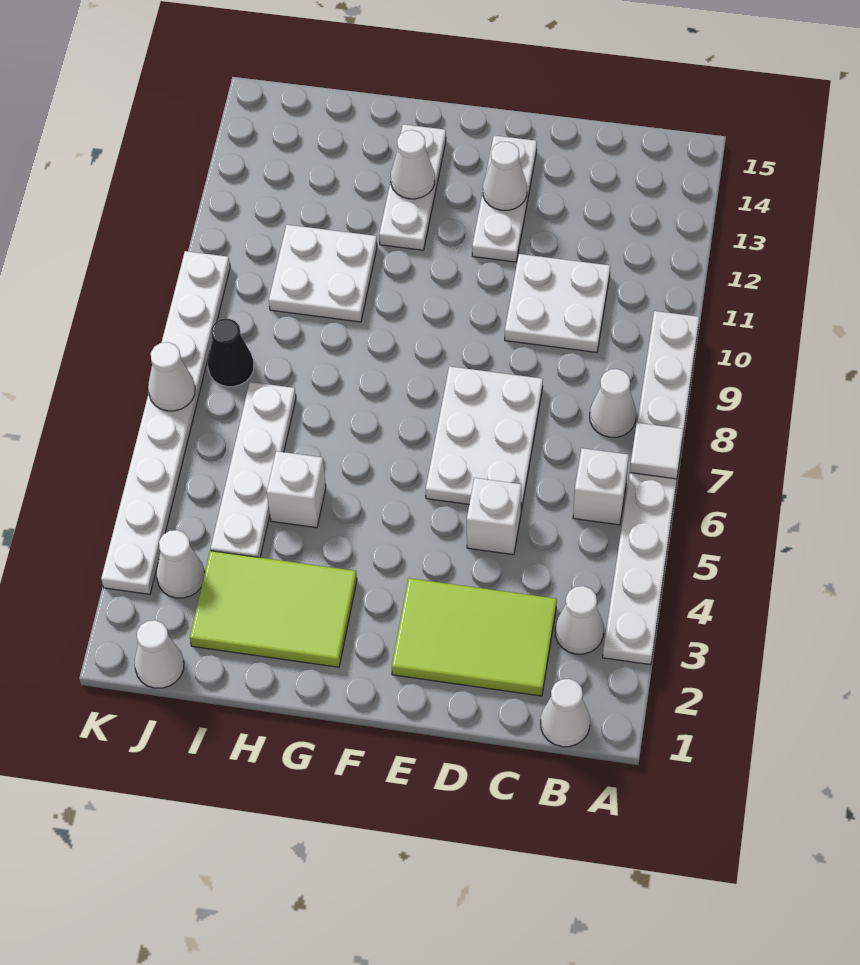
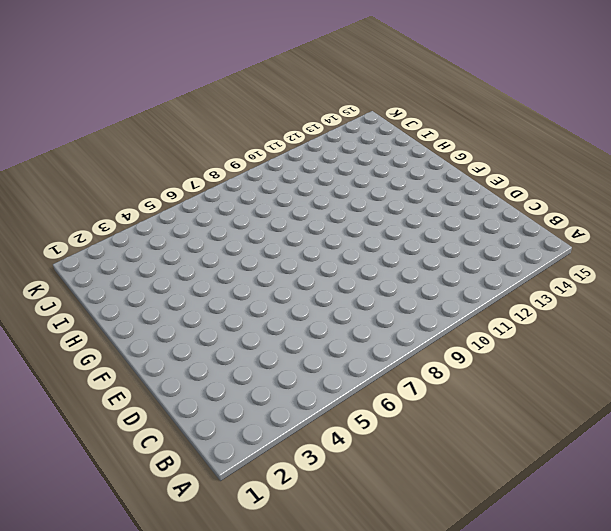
none -> white 1x8 plate [603,311,699,665]
none -> white 1x1 cone [541,679,590,747]
none -> white 1x1 cone [555,586,604,654]

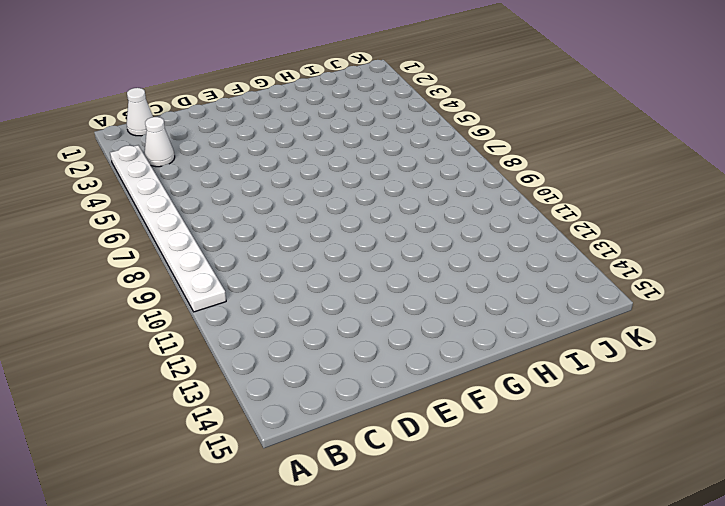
none -> white 1x1 brick [573,448,629,525]
none -> white 1x1 cone [590,369,636,437]
none -> lime 2x3 tile [392,578,557,696]

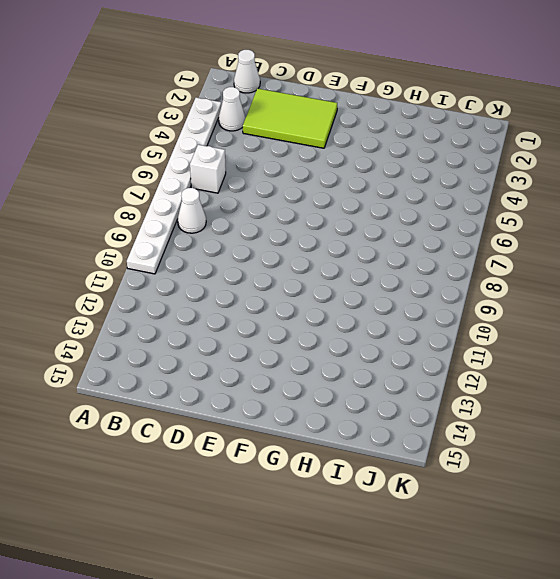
none -> white 2x2 plate [505,254,610,352]
none -> white 1x1 brick [467,478,522,555]
none -> white 2x3 plate [426,366,543,511]

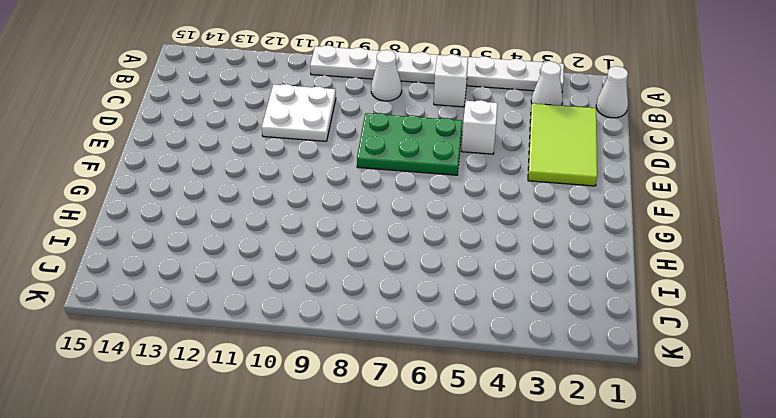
green 2x3 plate [357,113,463,175] -> white 2x3 plate [426,366,543,511]
none -> white 1x3 plate [472,136,537,262]
none -> lime 2x3 tile [190,551,357,667]
none -> white 1x3 plate [379,124,446,250]

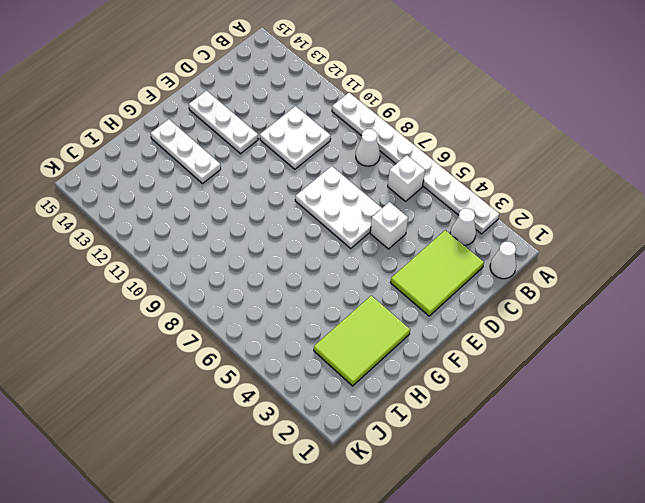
none -> white 1x1 brick [267,451,326,528]
none -> white 2x2 plate [269,225,377,322]
none -> white 1x4 plate [211,382,296,558]

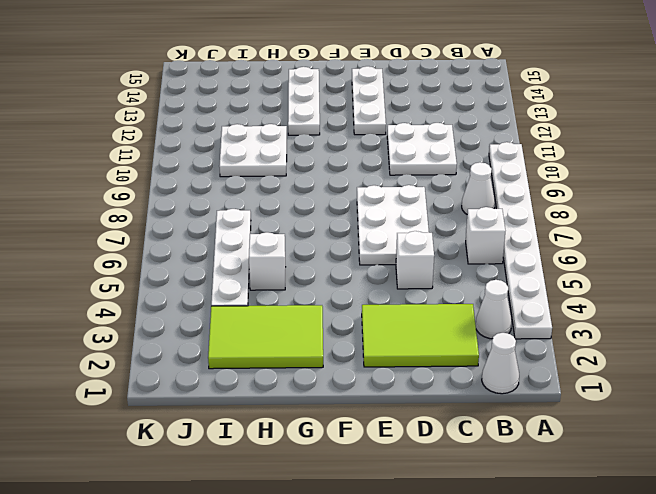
none -> white 1x1 cone [134,620,184,688]
none -> white 1x1 cone [156,530,205,598]
none -> black 1x1 cone [208,318,254,387]

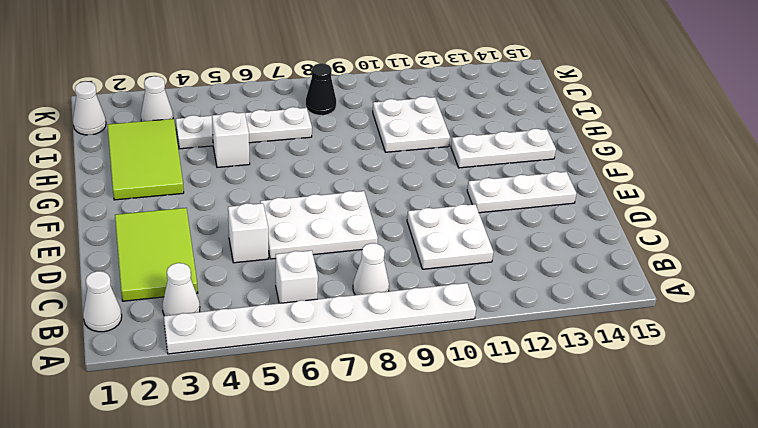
none -> white 1x8 plate [101,251,230,594]
none -> white 1x1 tile [630,423,684,479]
none -> white 1x1 cone [483,142,527,210]

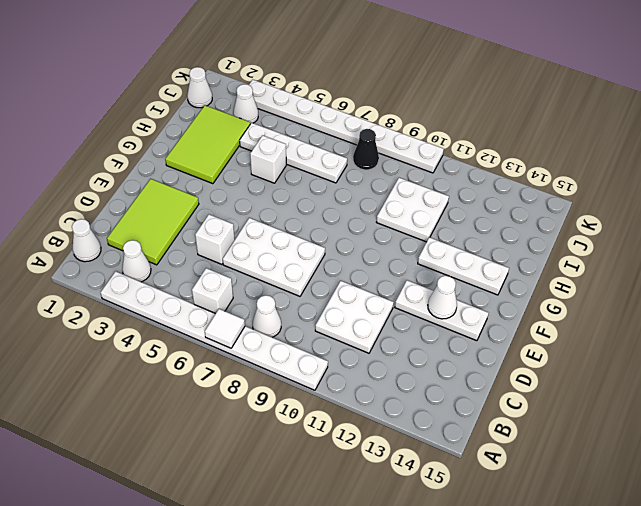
none -> white 1x1 cone [391,130,435,199]
none -> white 1x1 cone [148,342,195,411]

